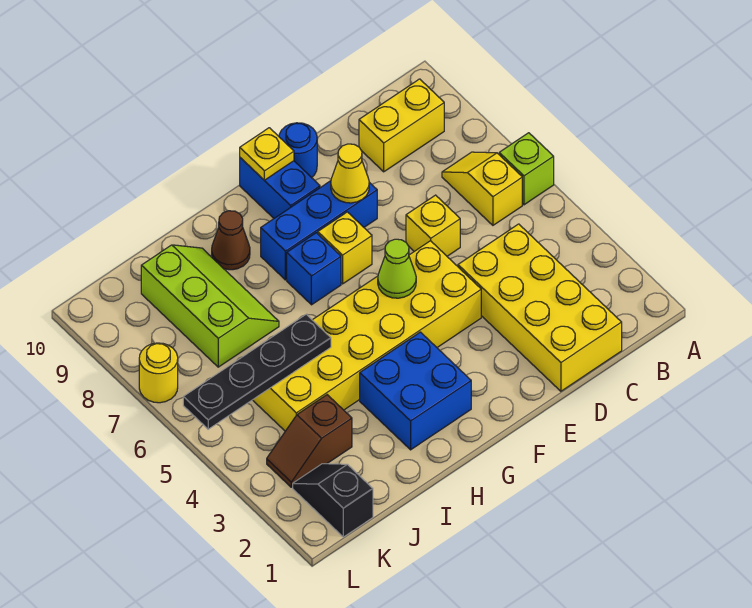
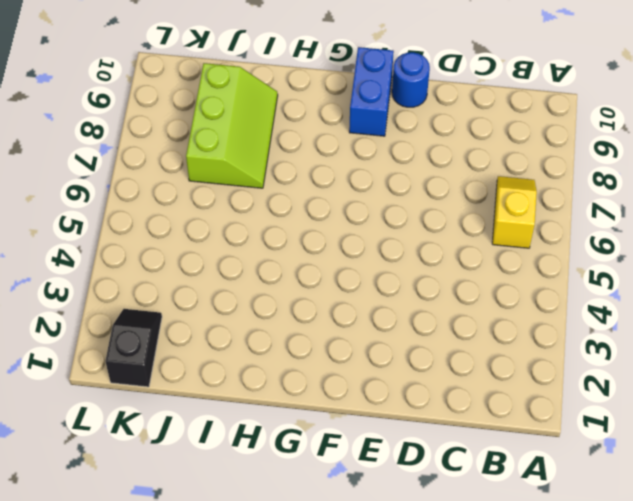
none -> lime 1x1 brick [499,133,554,205]
none -> yellow 1x2 brick [359,79,444,172]
none -> yellow 2x4 brick [458,224,622,391]

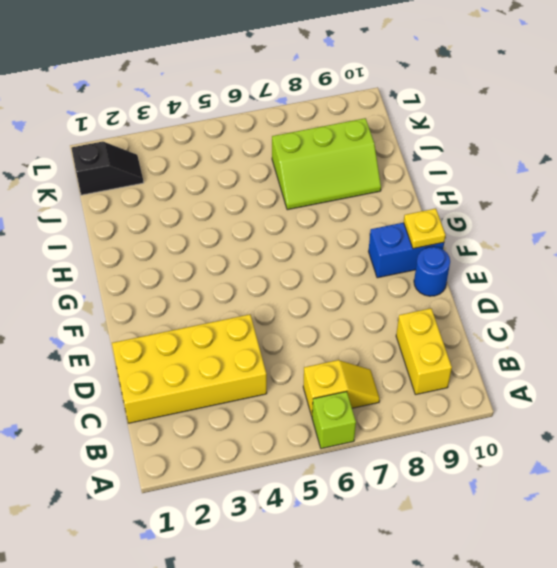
none -> yellow 1x1 brick [406,195,460,256]
none -> yellow 2x6 brick [253,241,481,431]
none -> blue 1x3 brick [261,181,377,280]

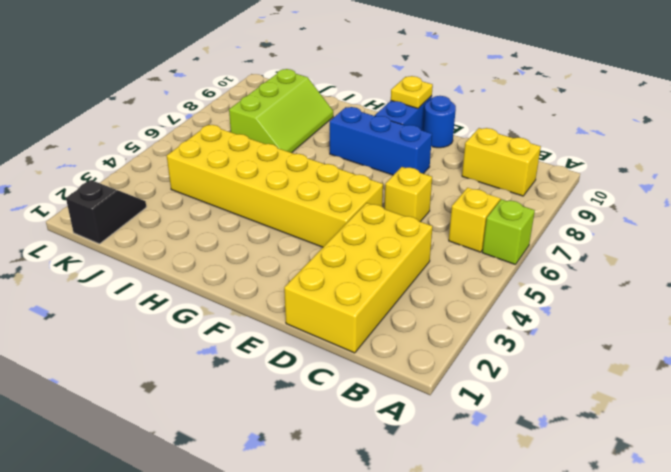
none -> yellow 1x1 brick [318,212,372,284]
none -> blue 2x2 brick [360,332,471,450]
none -> blue 1x1 brick [287,233,341,305]

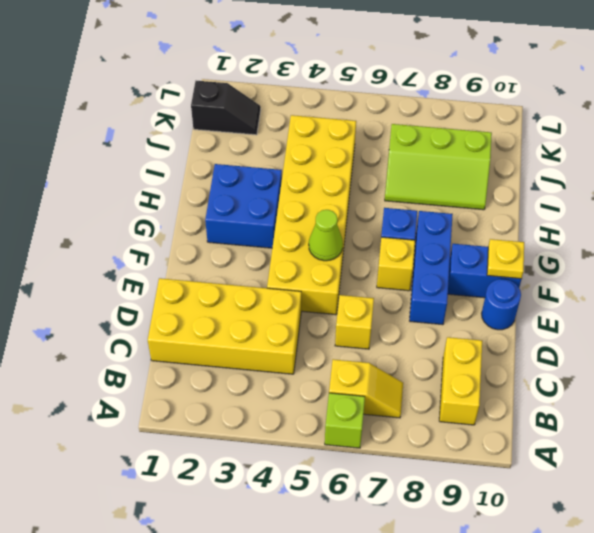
none -> brown 1x1 cone [212,211,250,270]
none -> brown 1x2 slope [267,395,352,487]
none -> yellow 1x1 round brick [139,343,178,403]

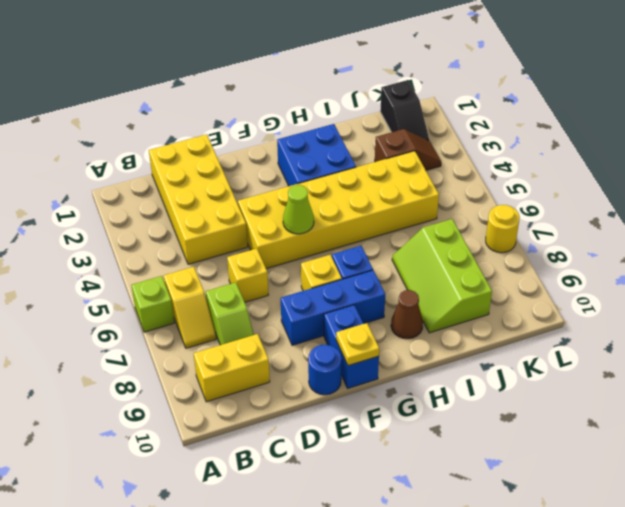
lime 1x2 slope [206,282,254,345] -> none
none -> yellow 1x1 cone [331,144,369,203]
none -> black 1x4 plate [183,314,331,429]

